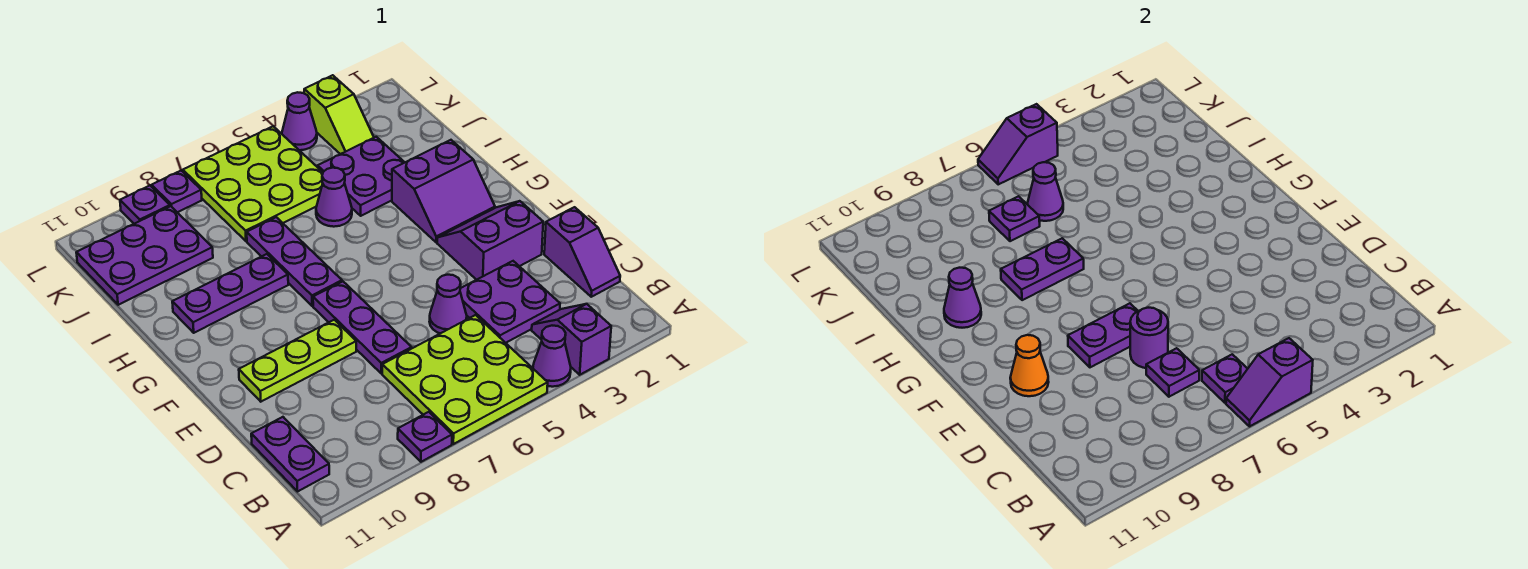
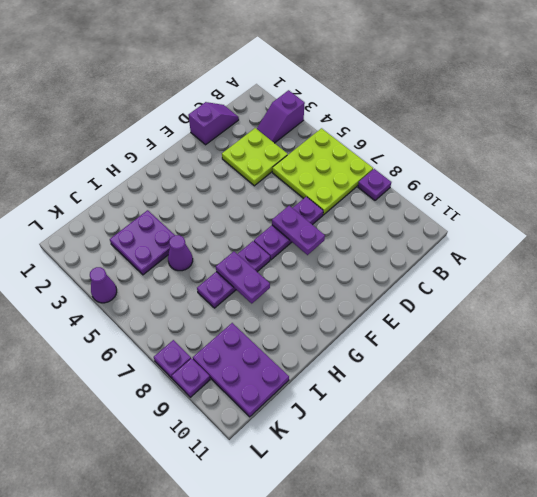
lime 2x2 plate [222,128,288,186] -> purple 2x2 plate [460,261,560,343]
none -> purple 1x1 cone [533,326,571,387]
none -> purple 1x2 plate [251,417,329,491]
none -> purple 1x1 cone [429,275,467,333]
none -> purple 2x2 slope [437,201,543,280]

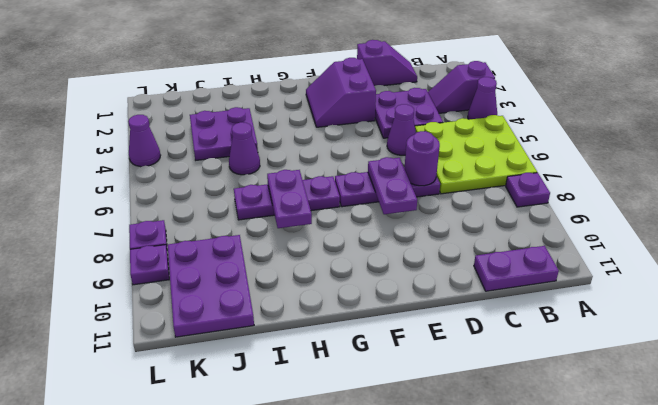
none -> lime 1x3 plate [239,320,356,402]
none -> purple 2x2 slope [392,140,495,242]
none -> purple 1x3 plate [172,254,288,333]
none -> lime 3x3 plate [183,126,323,241]

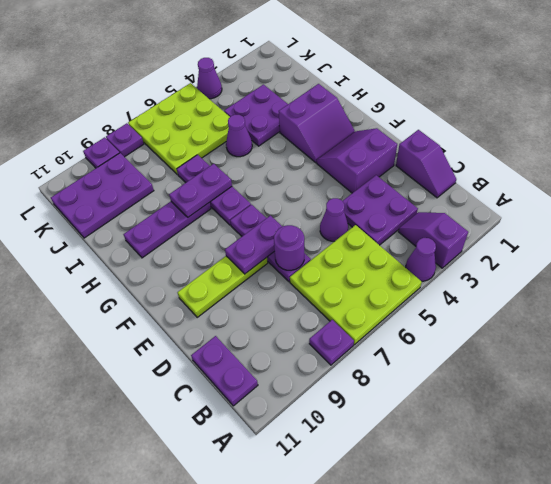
none -> lime 1x2 slope [304,75,374,154]
none -> purple 1x2 slope [1226,338,1313,427]
none -> purple 1x1 plate [1202,354,1247,403]
none -> purple 1x1 plate [1146,348,1199,397]

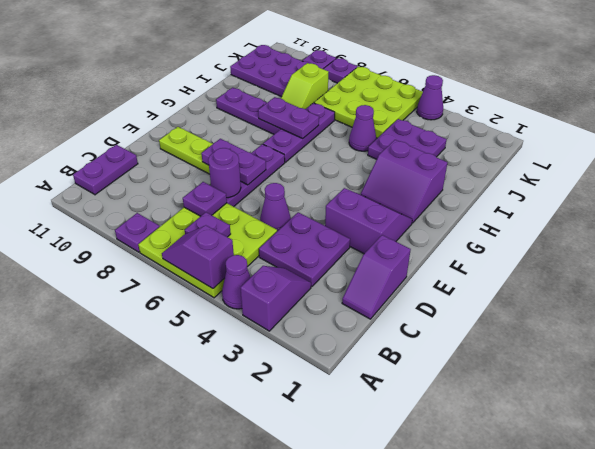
lime 1x2 slope [281,63,328,109] -> lime 1x2 slope moved to [304,75,374,154]
none -> orange 1x1 cone [1010,335,1049,396]
none -> purple 1x1 cone [944,268,981,328]
none -> purple 1x1 cone [1027,162,1063,221]
none -> purple 1x1 plate [989,196,1040,241]

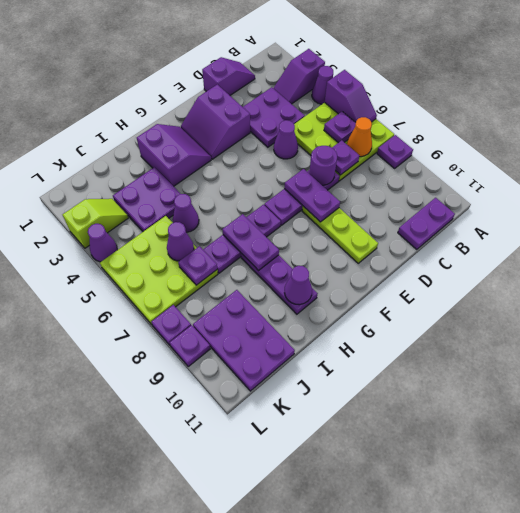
orange 1x1 cone [347,117,372,157] -> orange 1x1 cone moved to [1010,335,1049,396]
none -> purple 1x2 slope [978,104,1058,184]

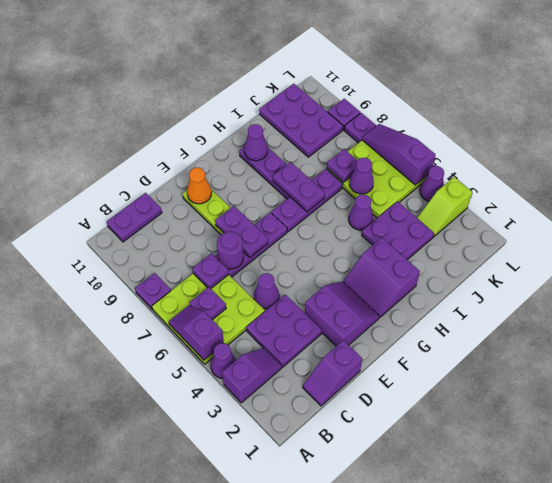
purple 1x3 slope [362,124,436,185] -> purple 1x2 slope [978,104,1058,184]

